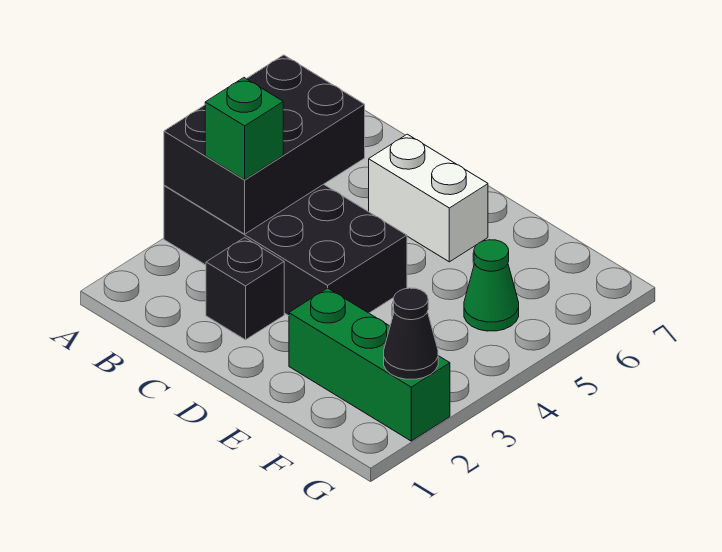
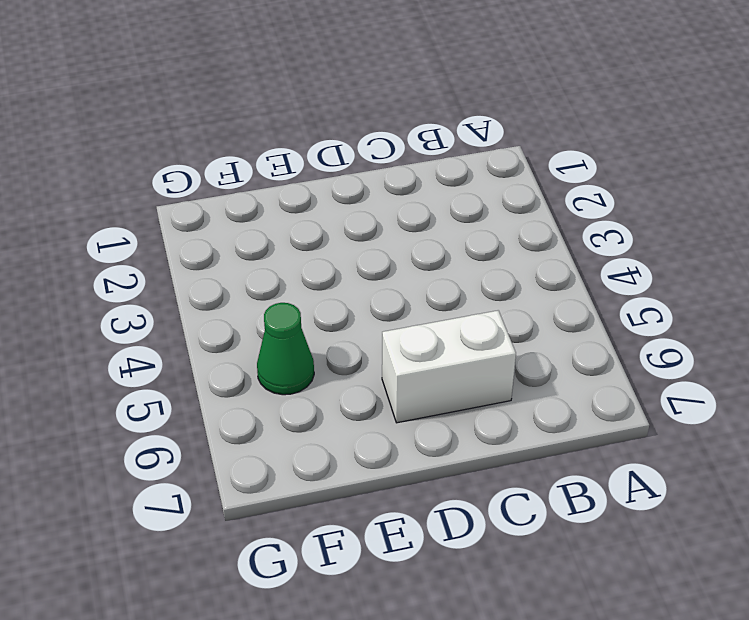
none -> black 2x4 brick [164,184,407,316]
none -> black 1x1 brick [206,238,284,340]

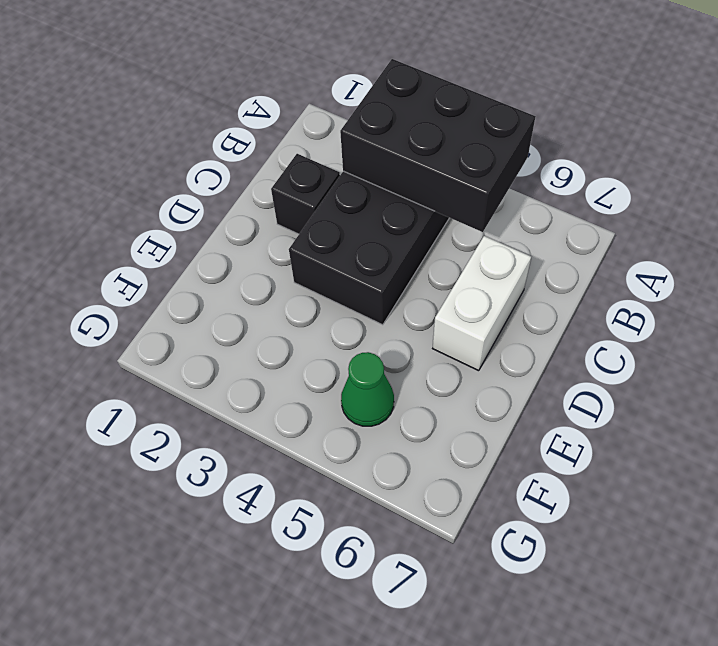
none -> green 1x3 brick [289,288,450,441]
none -> black 1x1 cone [384,288,438,379]

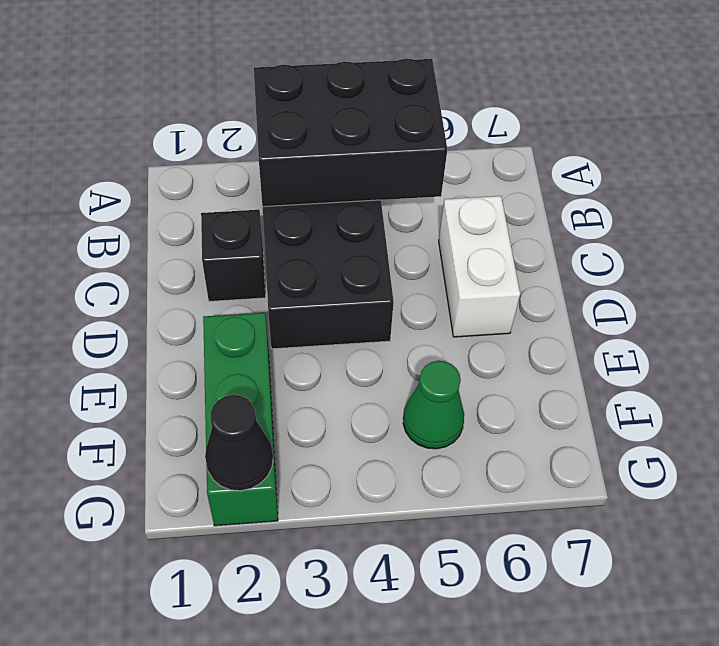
none -> green 1x1 brick [205,78,283,180]

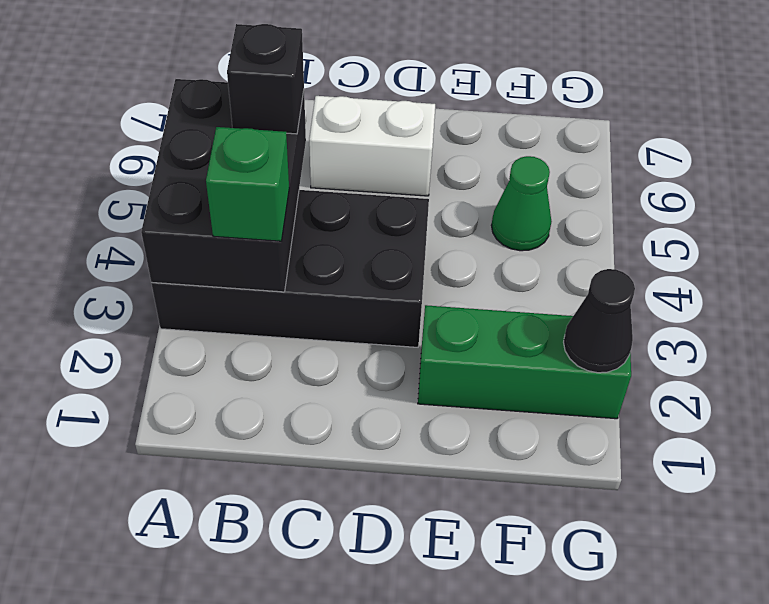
black 1x1 brick [227,24,304,134] -> black 1x1 brick moved to [206,238,284,340]

